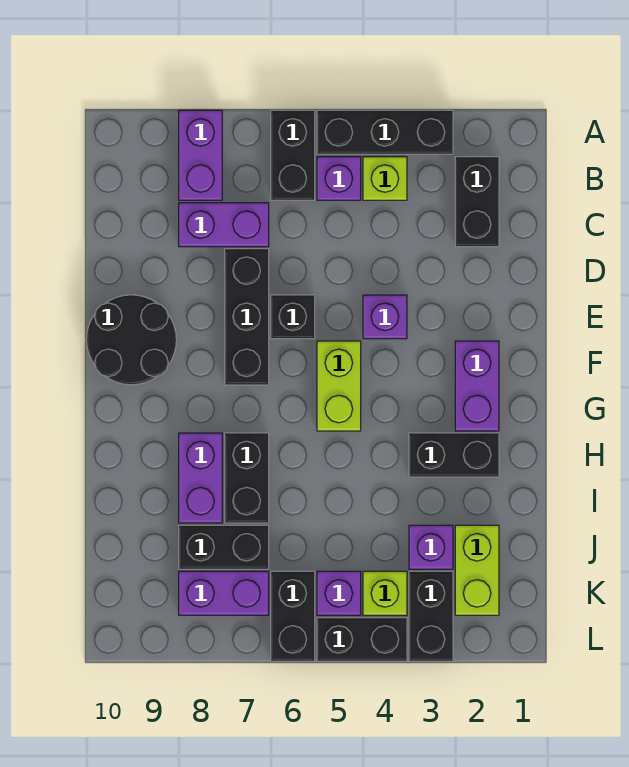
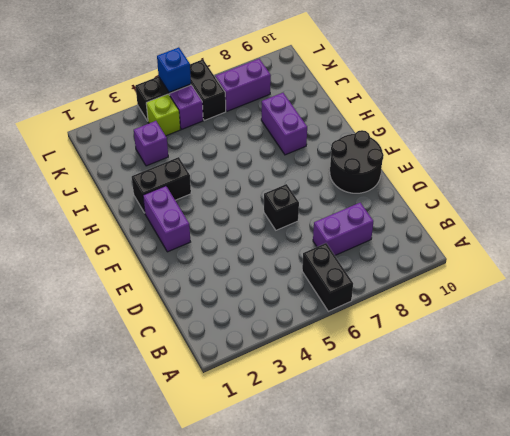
blue 1x1 brick [157,47,191,92] -> none
none -> black 1x3 brick [317,110,453,154]
none -> purple 1x2 brick [179,110,222,200]
none -> black 1x2 brick [455,157,499,247]

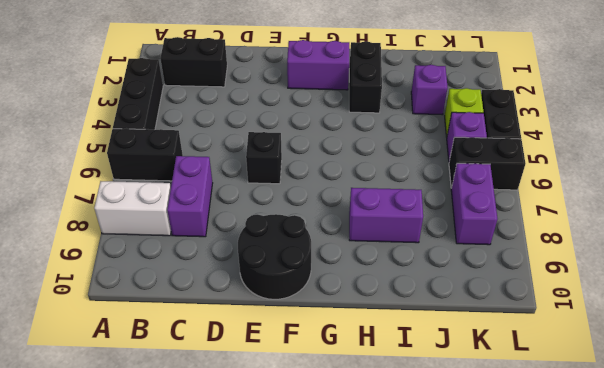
white 1x2 brick [94,181,171,236] -> purple 1x2 brick [179,110,222,200]
none -> lime 1x1 brick [363,157,407,200]
none -> purple 1x1 brick [317,157,361,200]
none -> black 1x3 brick [225,249,269,385]

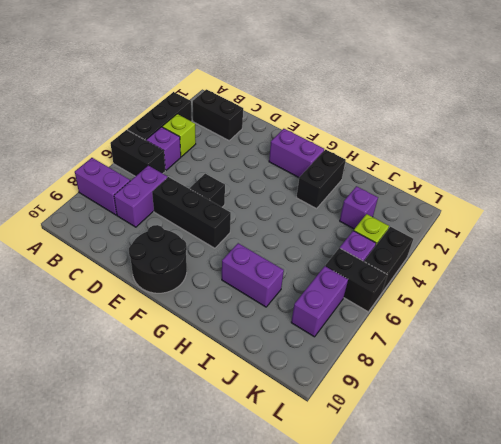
none -> purple 1x1 brick [363,295,407,339]
none -> lime 1x2 brick [317,341,361,431]
none -> black 1x2 brick [225,433,269,523]

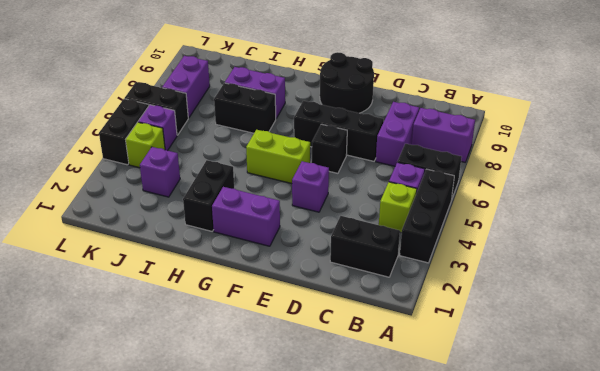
none -> lime 1x2 brick [455,525,499,615]
none -> black 1x2 brick [179,525,269,569]
none -> black 1x2 brick [409,571,453,661]

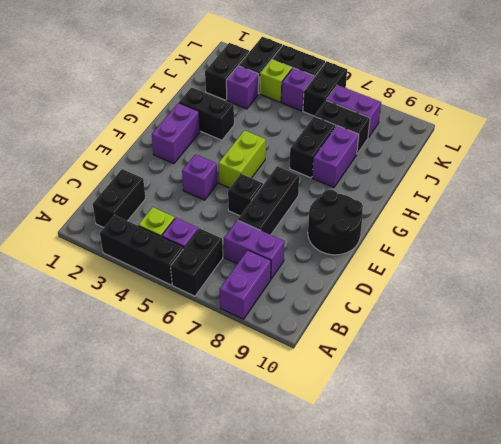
black 1x2 brick [205,43,249,100] -> lime 1x2 brick [455,525,499,615]

